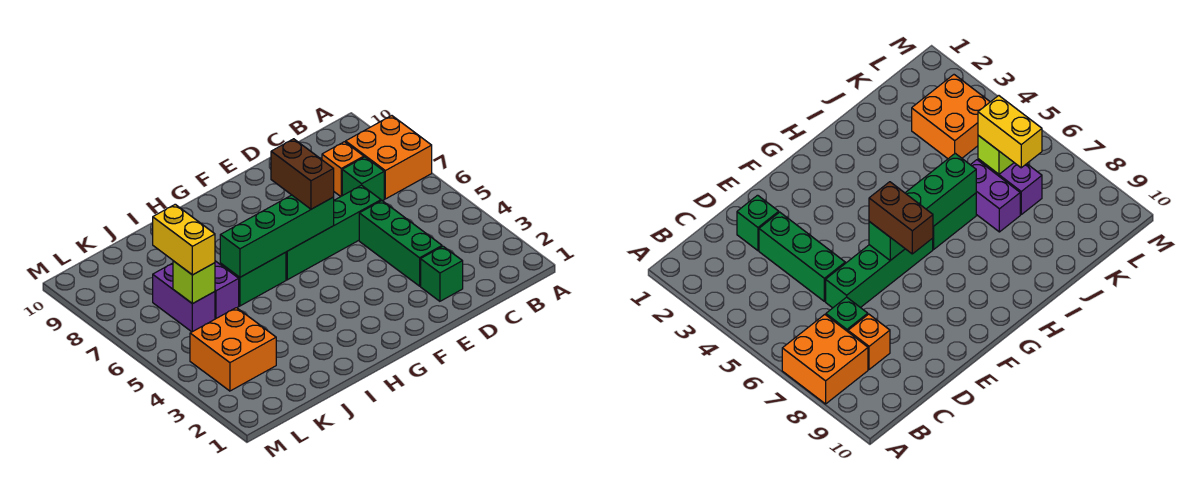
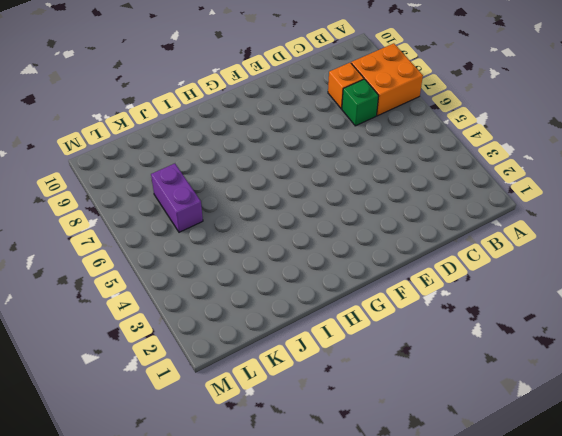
none -> green 1x1 brick [421,246,463,301]
none -> green 1x3 brick [359,201,442,286]
none -> green 1x4 brick [286,185,381,280]

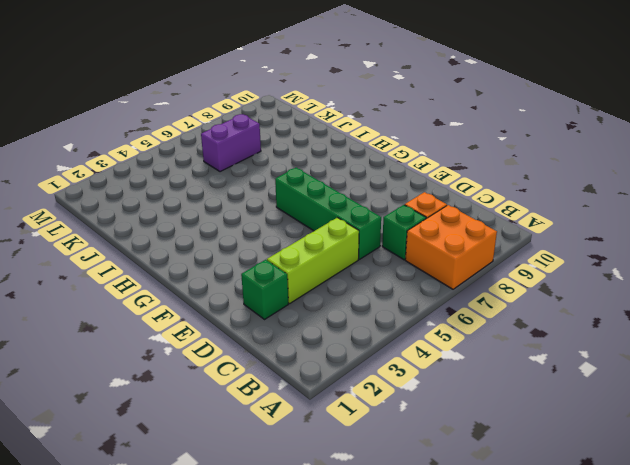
lime 1x3 brick [267,218,359,304] -> green 1x3 brick [359,201,442,286]
none -> green 1x2 brick [220,252,286,306]
none -> purple 1x2 brick [215,261,239,319]
none -> orange 2x2 brick [190,308,276,391]

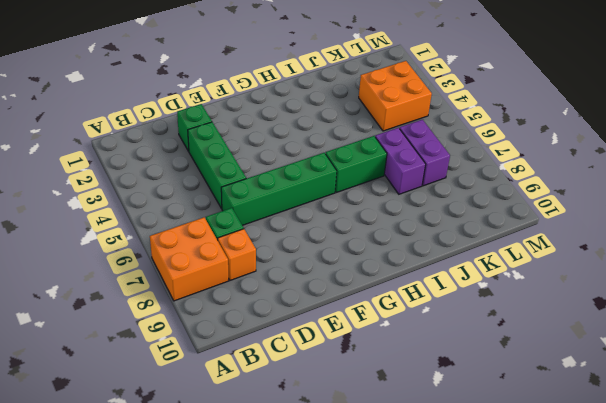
none -> green 1x4 brick [220,195,334,277]
none -> lime 1x1 brick [173,261,215,304]
none -> brown 1x2 brick [271,139,334,209]

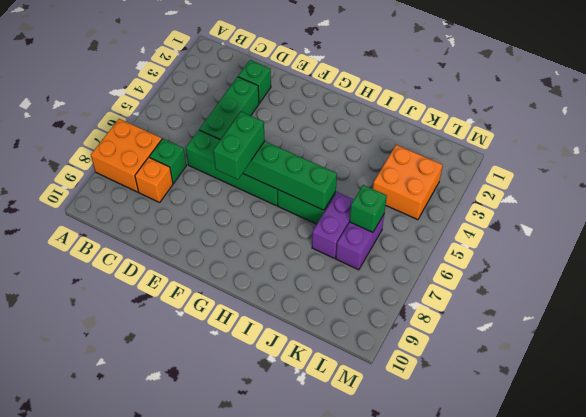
green 1x2 brick [213,112,265,179] -> brown 1x2 brick [271,139,334,209]
green 1x1 brick [350,185,387,232] -> lime 1x1 brick [173,261,215,304]
none -> yellow 1x2 brick [153,204,215,275]

